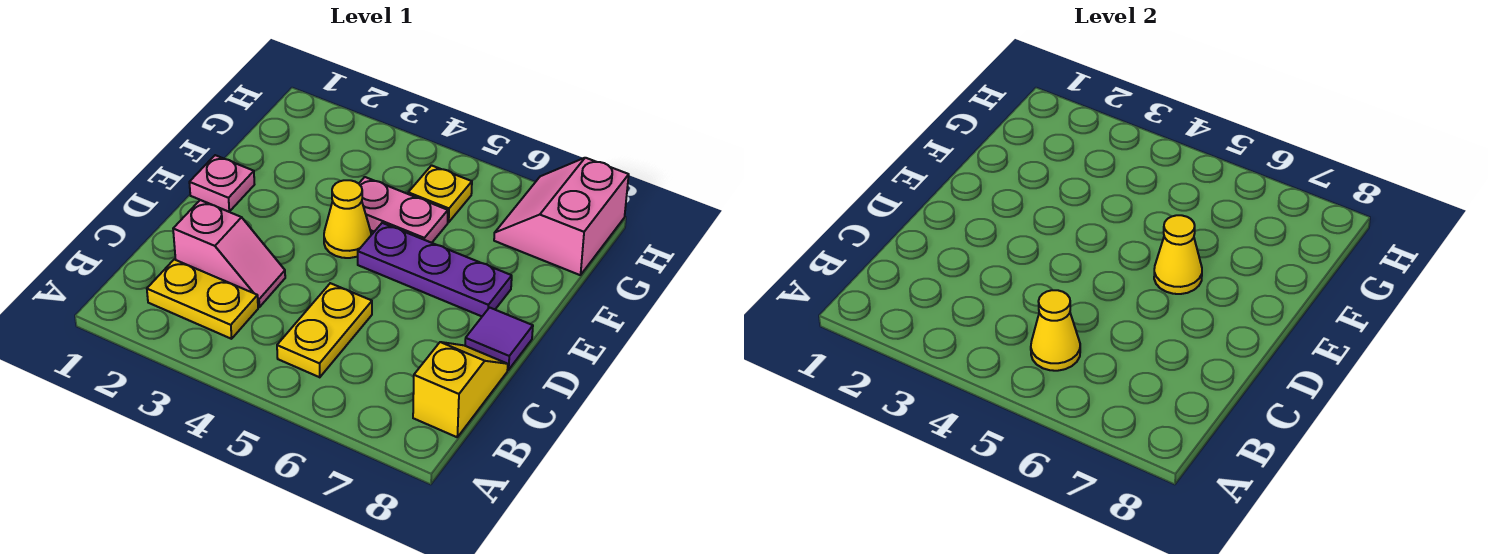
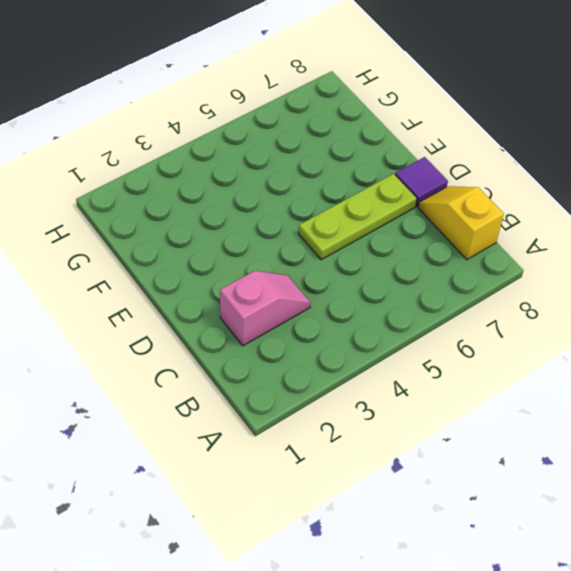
lime 1x3 plate [299,174,417,260] -> none
none -> yellow 1x2 plate [147,260,258,339]
none -> yellow 1x2 plate [277,283,372,377]
none -> pink 1x1 plate [189,155,254,212]

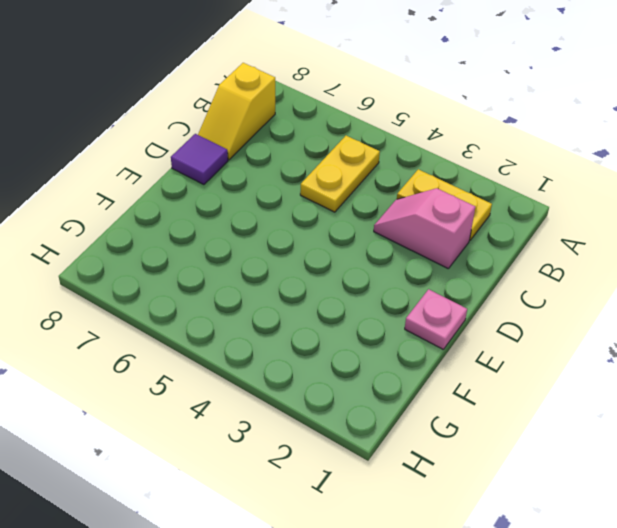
none -> yellow 1x1 cone [324,180,371,258]
none -> purple 1x3 plate [358,223,512,316]
none -> pink 1x2 plate [359,177,448,243]

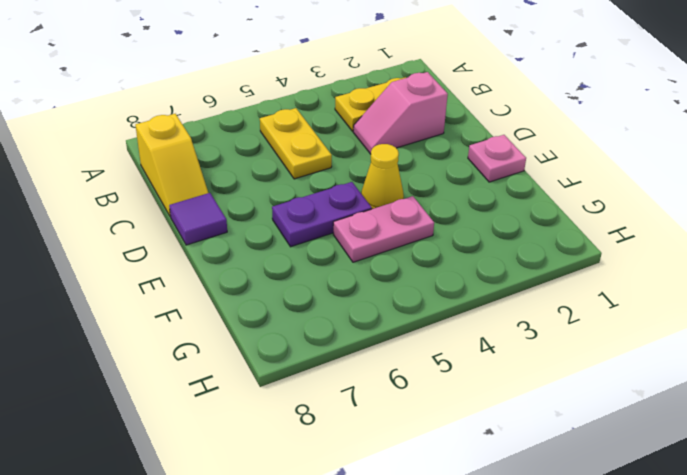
purple 1x2 plate [272,182,372,247] -> purple 1x3 plate [358,223,512,316]
none -> yellow 1x1 plate [408,165,472,222]
none -> pink 2x2 slope [494,158,629,275]
none -> yellow 1x1 cone [1031,290,1080,371]

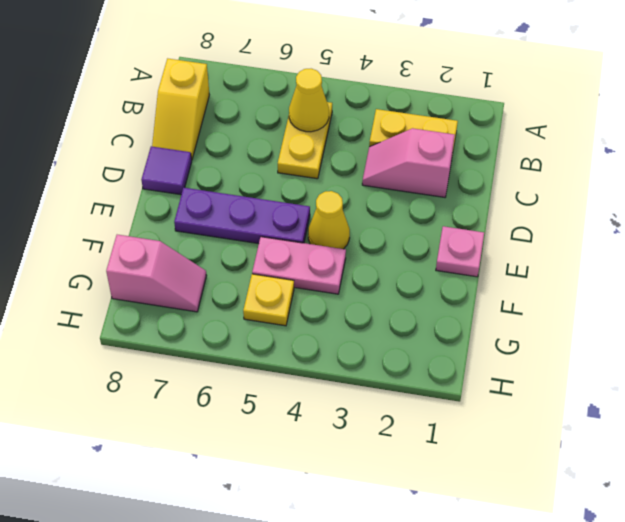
pink 1x2 slope [106,235,207,312] -> pink 2x2 slope [494,158,629,275]
none -> yellow 1x1 cone [1154,215,1202,294]

